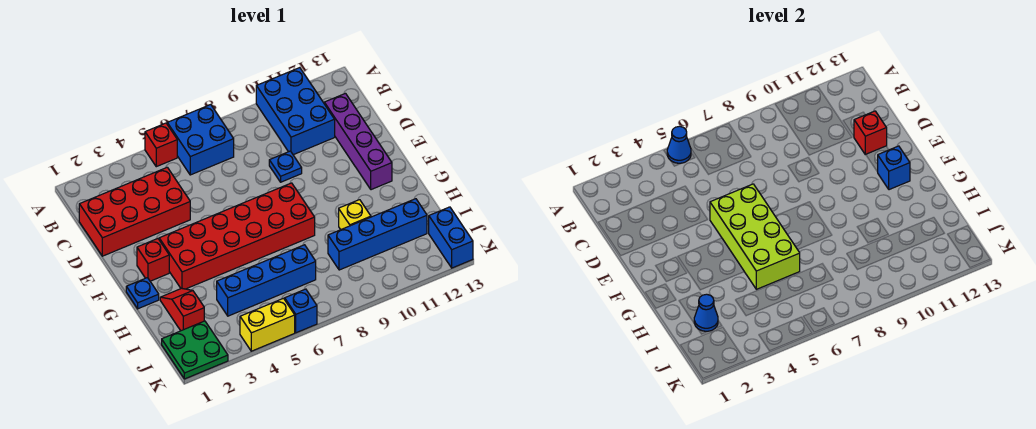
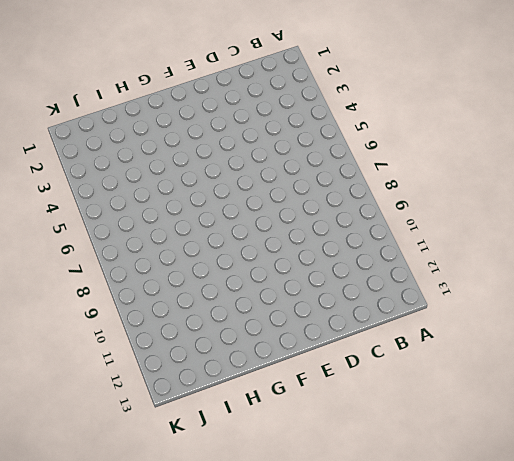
none -> red 1x1 brick [145,123,177,167]
none -> blue 2x2 brick [167,105,234,175]
none -> blue 2x3 brick [256,68,335,155]

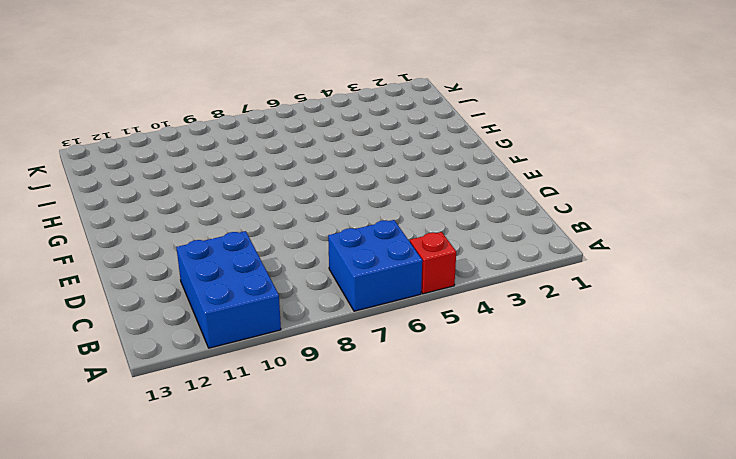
none -> red 2x4 brick [79,167,190,256]
none -> purple 1x4 brick [324,93,392,190]
none -> blue 1x1 plate [269,151,302,182]

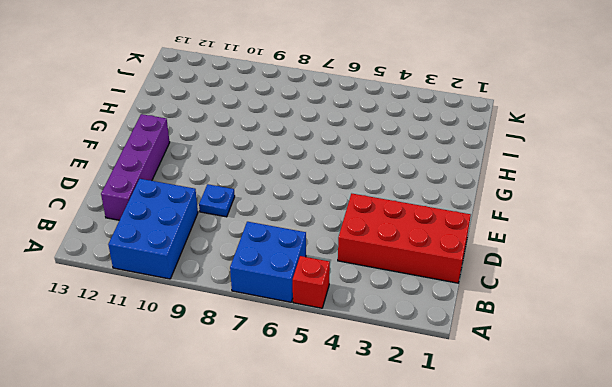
none -> red 1x1 brick [137,239,169,281]
none -> red 2x6 brick [159,183,315,289]
none -> blue 1x1 plate [126,278,159,309]

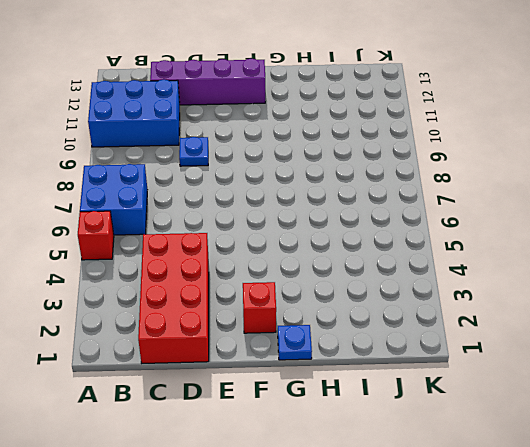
none -> red 2x6 brick [159,183,315,289]
none -> red 1x2 slope [160,288,204,331]
none -> yellow 1x1 brick [339,200,371,230]

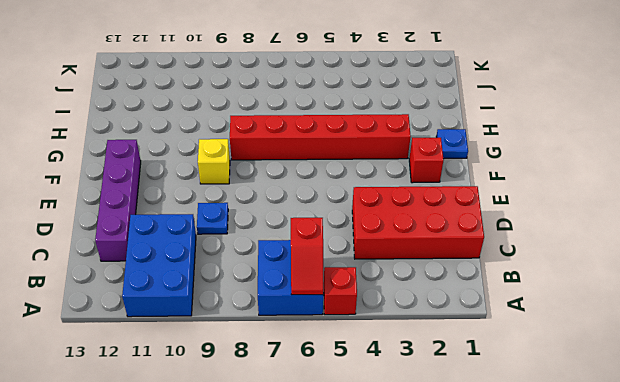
red 1x2 slope [291,218,323,295] -> red 1x2 slope moved to [160,288,204,331]
yellow 1x1 brick [198,139,230,184] -> yellow 1x1 brick moved to [339,200,371,230]
red 1x6 brick [230,114,411,160] -> red 2x6 brick [159,183,315,289]
none -> blue 1x4 brick [217,245,316,316]
none -> blue 1x4 brick [328,199,427,270]
none -> green 2x2 plate [162,321,228,379]

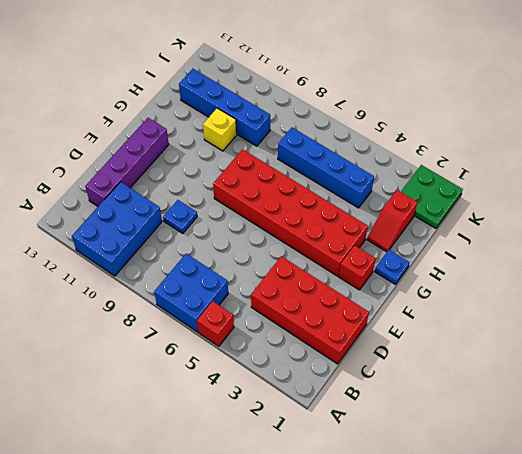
none -> blue 1x2 brick [429,207,473,268]
none -> yellow 1x2 brick [240,298,295,351]
none -> blue 1x1 brick [285,289,317,333]

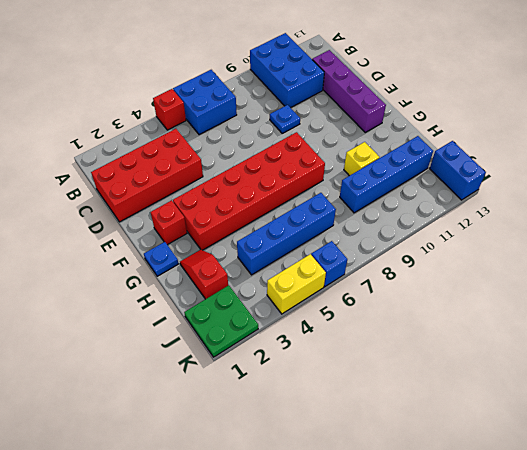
none -> blue 1x1 cone [667,126,691,163]
none -> red 1x1 brick [854,111,887,155]
none -> lime 2x4 brick [710,184,800,289]

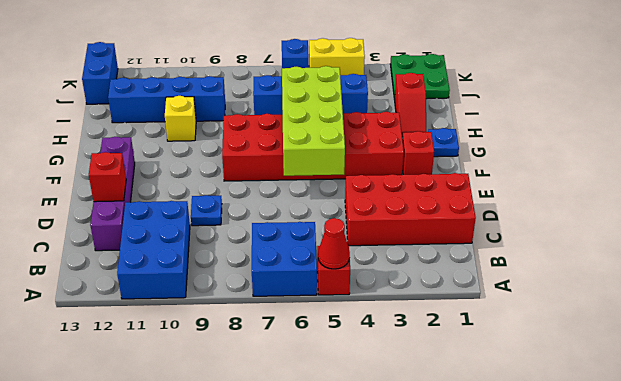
red 1x1 cone [318,218,350,269] -> blue 1x1 cone [667,126,691,163]
none -> blue 1x1 brick [878,146,910,190]
none -> blue 1x1 cone [694,294,718,331]

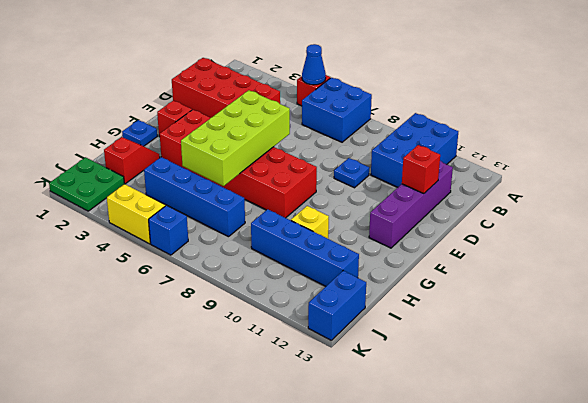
none -> blue 1x1 brick [878,146,910,190]
none -> blue 1x1 cone [694,294,718,331]

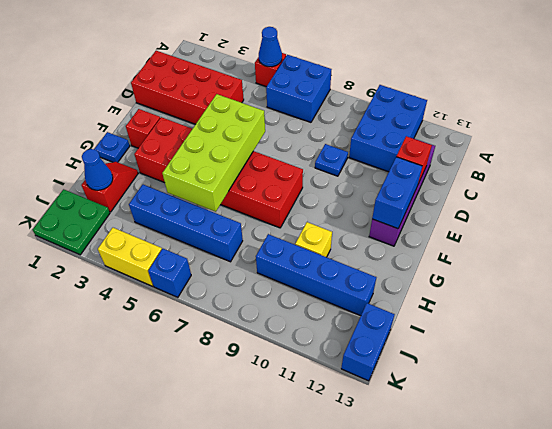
blue 1x2 brick [372,157,422,229] -> blue 1x1 brick [878,146,910,190]

